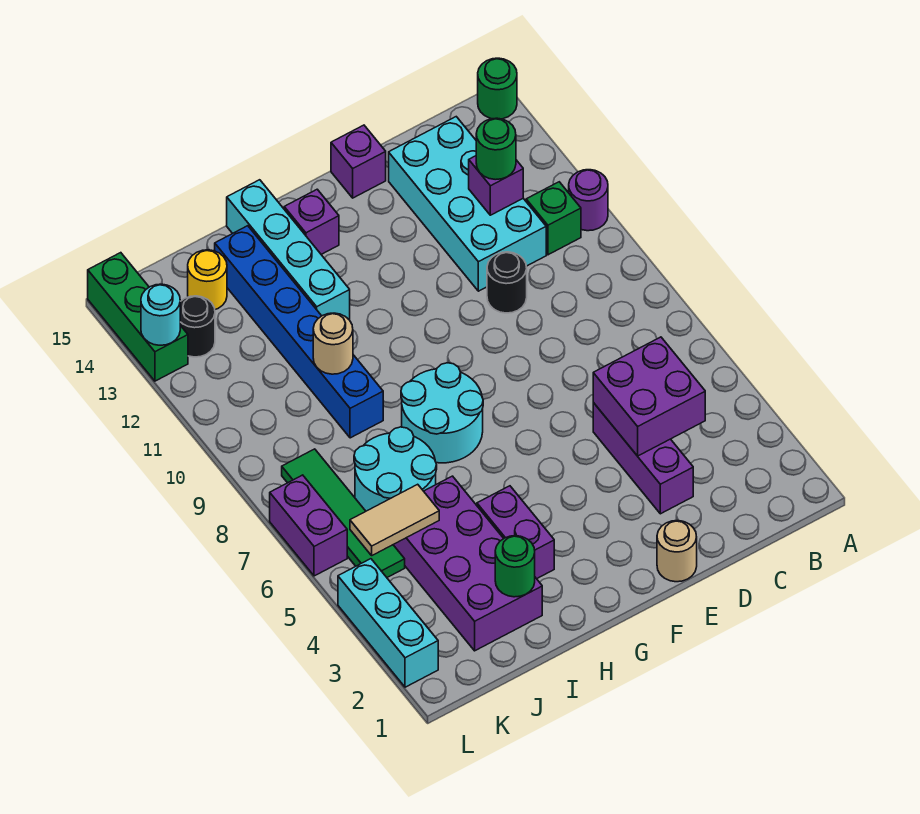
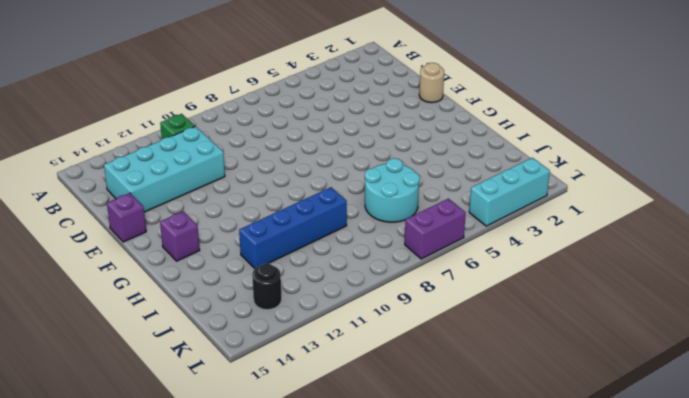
blue 1x4 brick [239,187,347,269] -> blue 1x6 brick [215,226,383,438]
none -> purple 1x1 round brick [569,170,608,231]
none -> green 1x1 round brick [478,58,517,119]
none -> purple 1x3 brick [593,403,693,514]

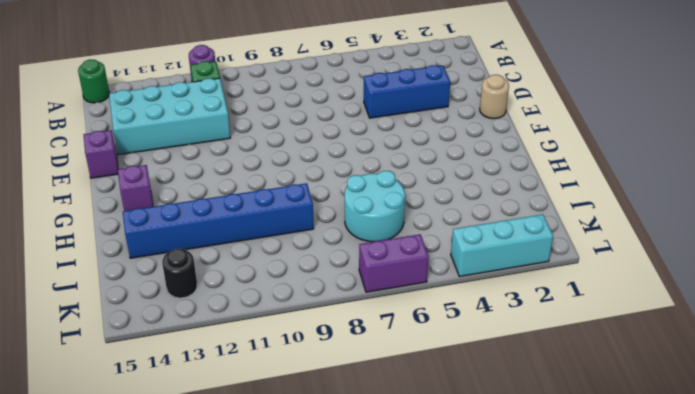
blue 1x3 brick [364,65,450,118] -> purple 1x3 brick [593,403,693,514]
none -> black 1x1 round brick [487,252,527,313]
none -> cyan 2x2 round brick [401,363,483,463]
none -> purple 1x2 brick [477,486,554,579]

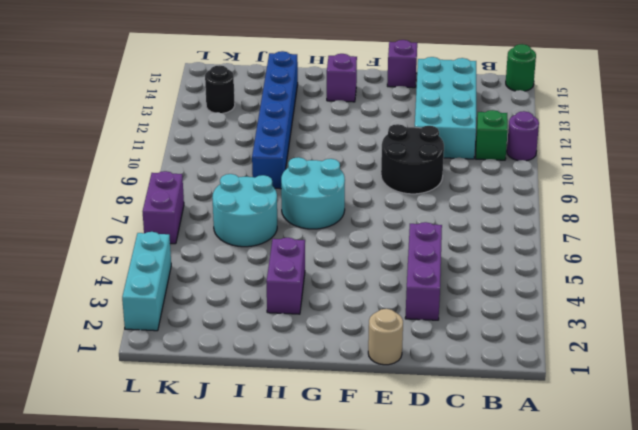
black 2x2 round brick [381,124,444,194] -> black 1x1 round brick [487,252,527,313]
none -> cyan 1x4 brick [227,180,350,319]
none -> purple 2x4 brick [393,476,542,651]
none -> yellow 1x1 round brick [188,250,227,309]

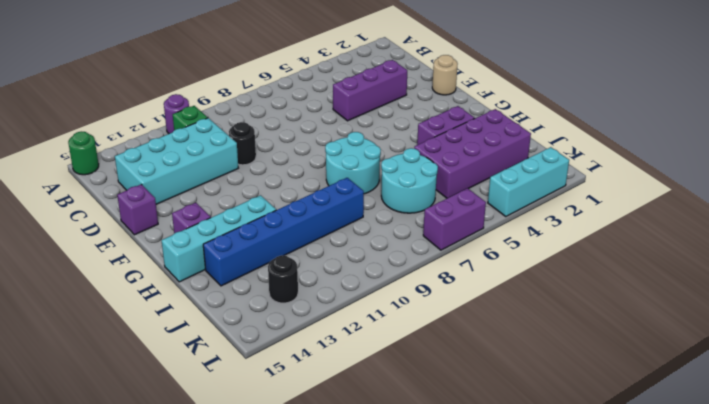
none -> yellow 1x1 round brick [188,250,227,309]
none -> green 1x4 tile [282,449,405,577]
none -> green 1x3 brick [88,253,188,381]

